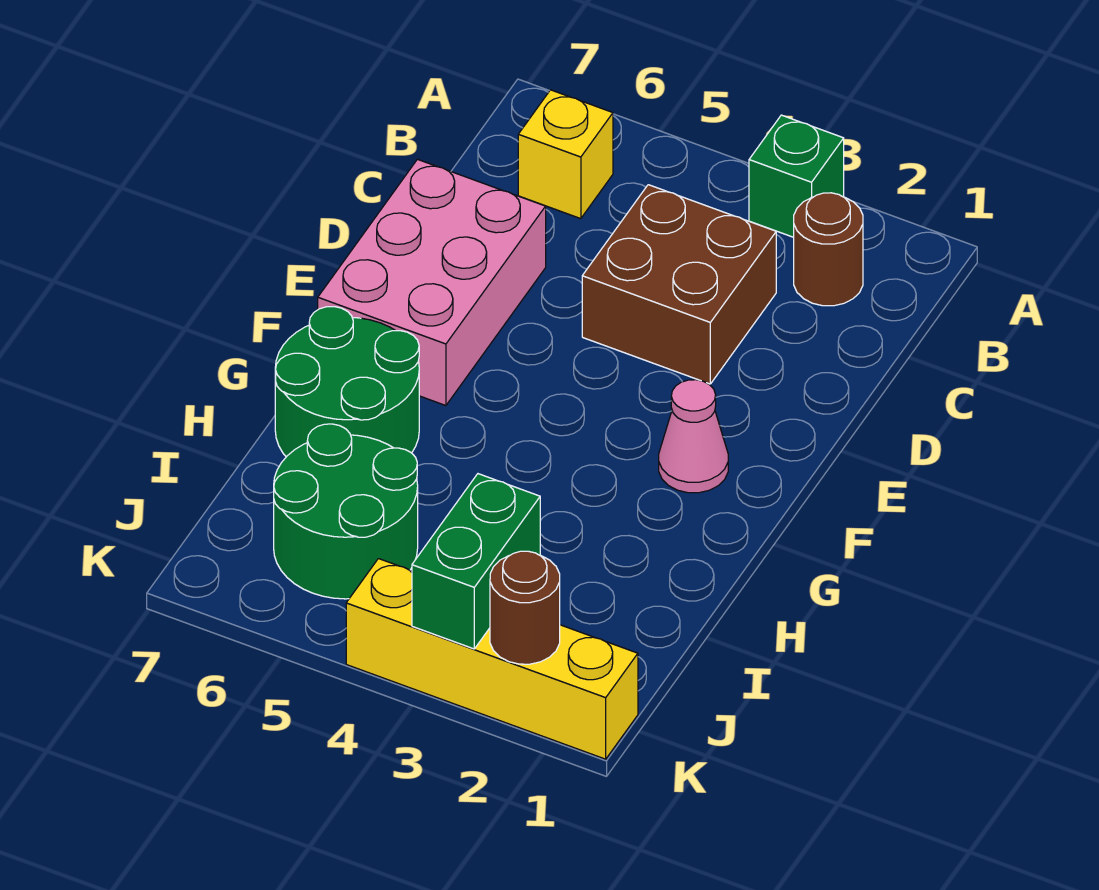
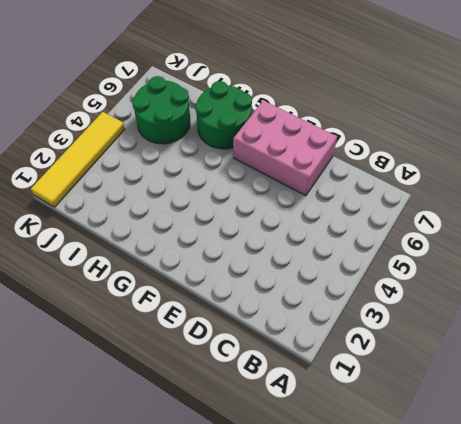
yellow 1x4 tile [31,112,125,207] -> yellow 1x4 brick [346,559,638,759]
none -> green 1x1 brick [749,115,844,237]
none -> brown 1x1 round brick [794,193,863,306]

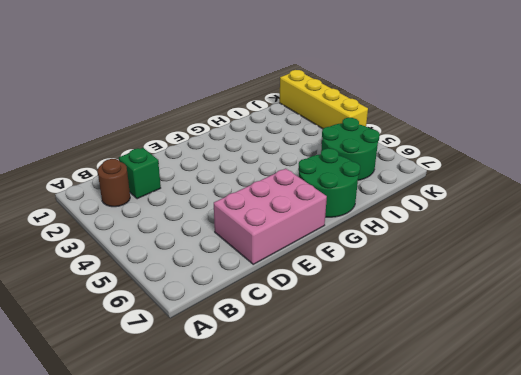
green 1x1 brick [119,148,161,199] -> green 1x1 brick moved to [749,115,844,237]
none -> yellow 1x1 brick [518,90,613,219]
none -> brown 2x2 brick [582,185,776,384]

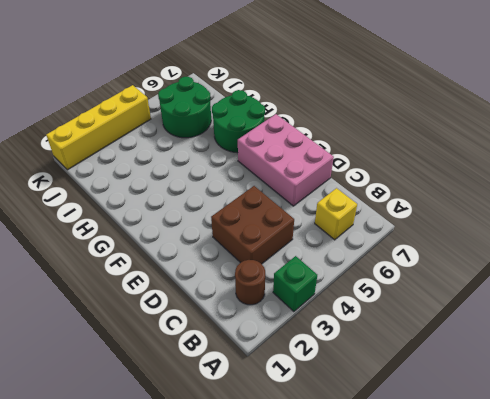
none -> pink 1x1 cone [659,380,728,493]
none -> green 1x2 brick [412,474,540,649]

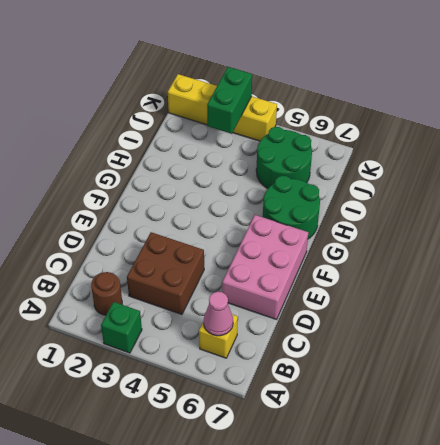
pink 1x1 cone [204,292,233,336] -> pink 1x1 cone moved to [659,380,728,493]
none -> brown 1x1 round brick [490,551,560,664]

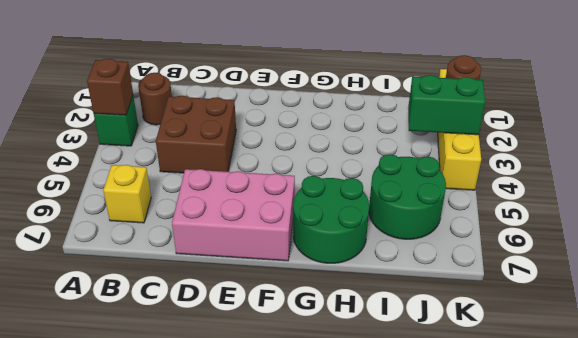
brown 1x1 brick [87,59,133,115] -> none
none -> pink 1x1 cone [659,380,728,493]

